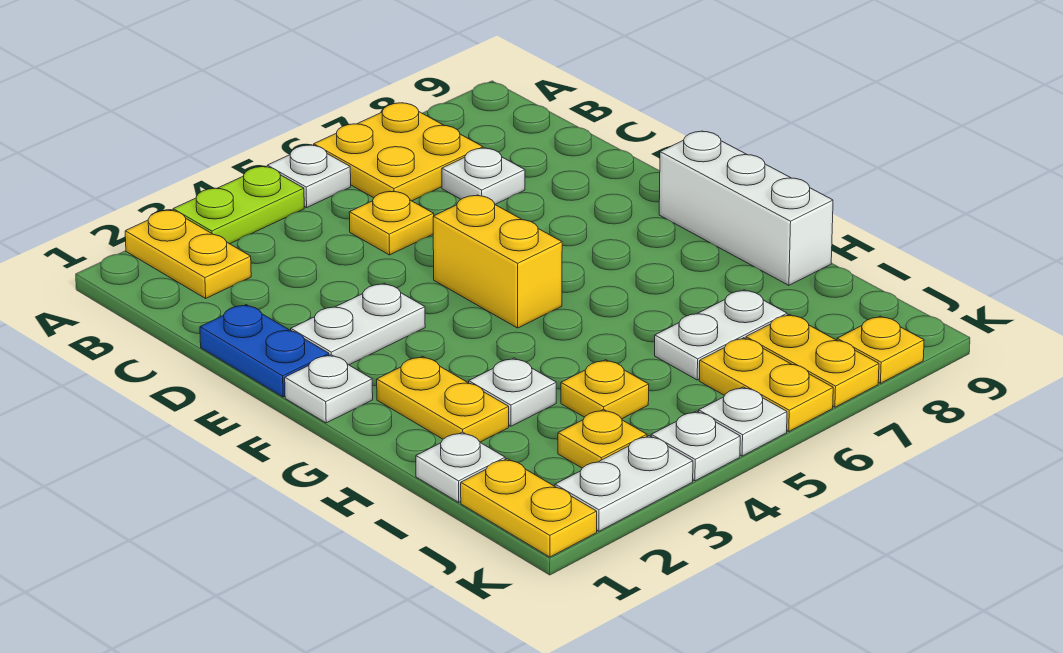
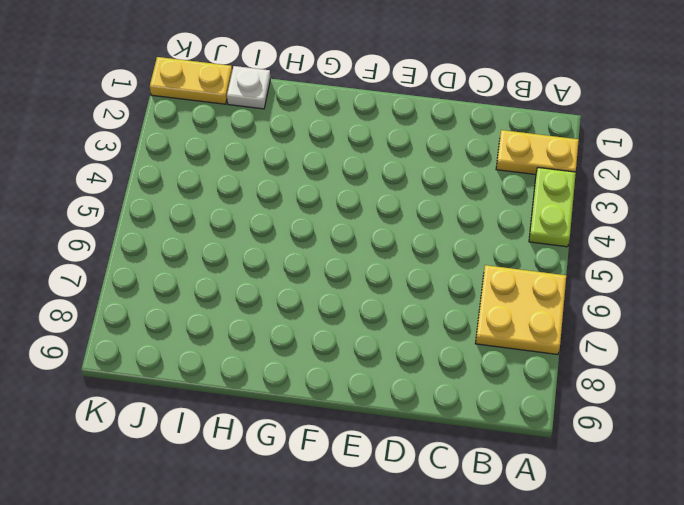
none -> white 1x1 plate [267,145,351,208]
none -> yellow 1x1 plate [349,191,434,255]
none -> white 1x1 plate [442,148,525,205]

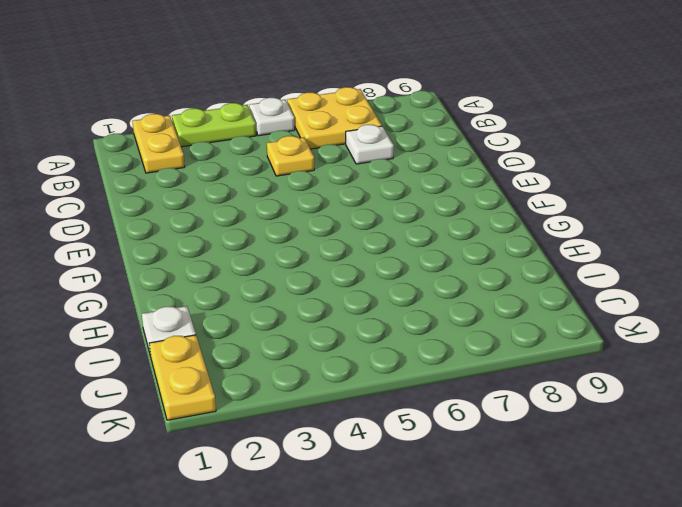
none -> blue 1x2 plate [200,305,329,397]
none -> white 1x2 plate [291,283,425,365]
none -> yellow 1x2 brick [433,195,562,328]

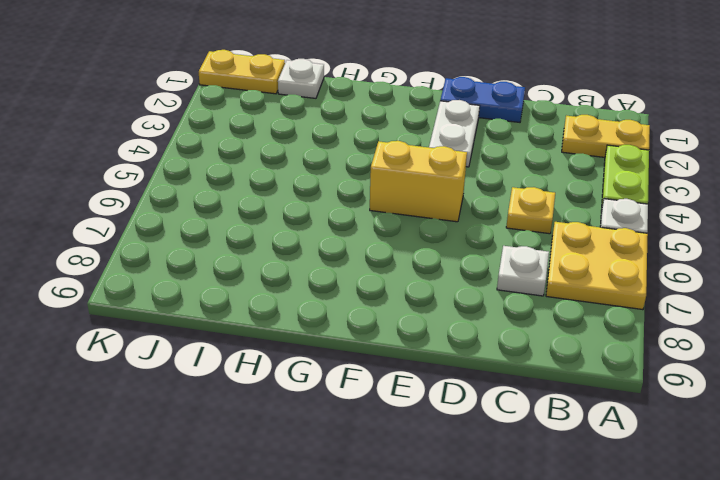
none -> white 1x1 plate [285,355,373,423]
none -> white 1x3 brick [659,131,833,285]
none -> yellow 1x2 plate [377,356,509,442]

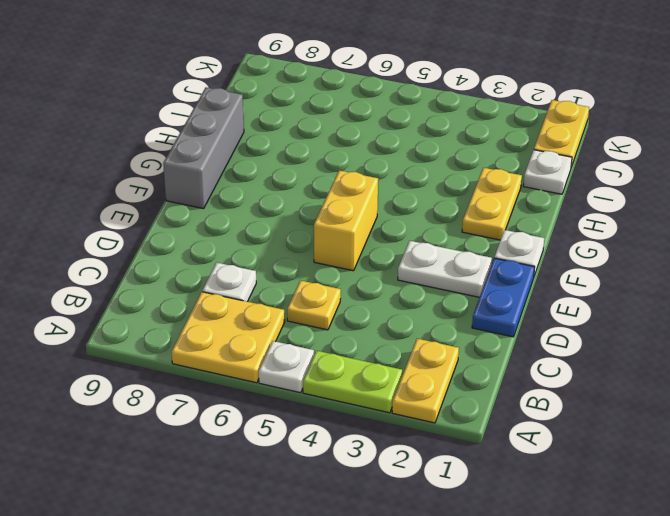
grey 1x3 brick [163,88,244,209] -> white 1x3 brick [659,131,833,285]
none -> white 1x1 plate [469,358,556,426]
none -> yellow 1x1 plate [561,360,649,419]
none -> white 1x2 plate [655,290,787,380]

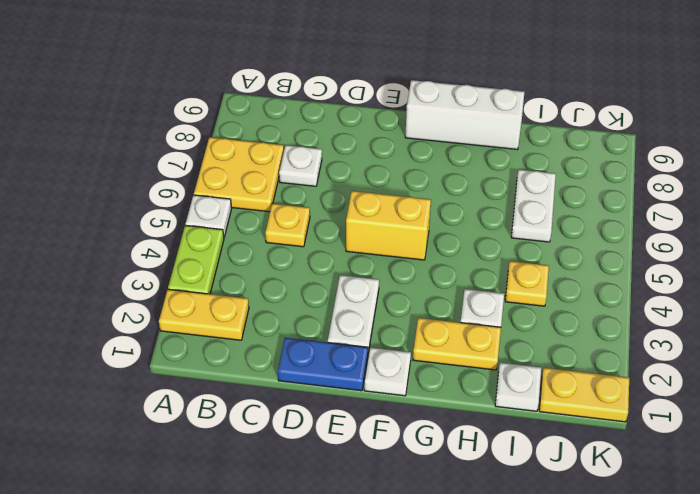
none -> yellow 1x1 plate [558,409,647,468]
none -> yellow 1x2 plate [699,338,833,432]
none -> yellow 1x2 plate [746,315,879,407]

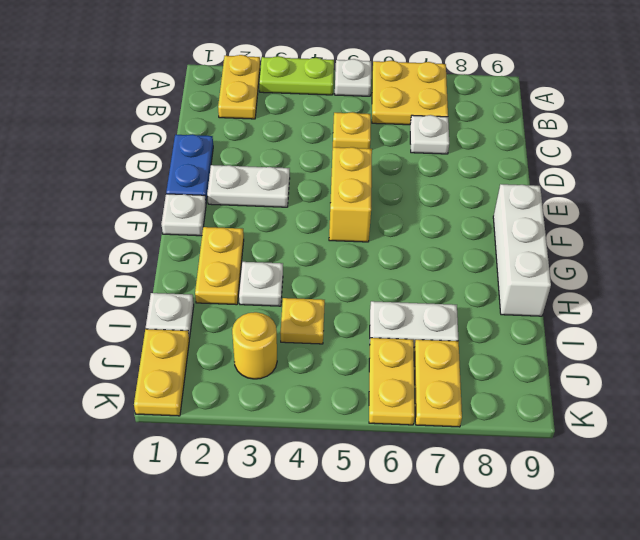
yellow 1x1 round brick [232,312,277,379] -> yellow 1x1 plate [558,409,647,468]
none -> white 1x2 plate [555,436,693,531]
none -> white 1x1 plate [651,411,740,481]
none -> white 1x1 plate [699,387,787,456]

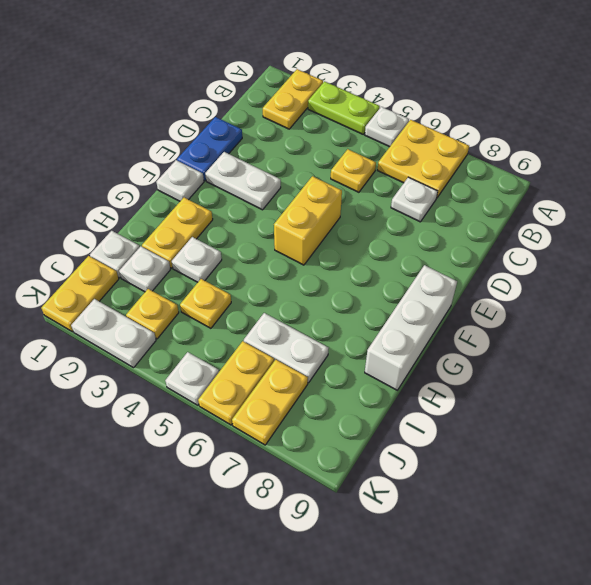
white 1x1 plate [119,246,171,292] -> white 1x1 plate moved to [651,411,740,481]
none -> yellow 1x1 plate [837,316,924,383]

